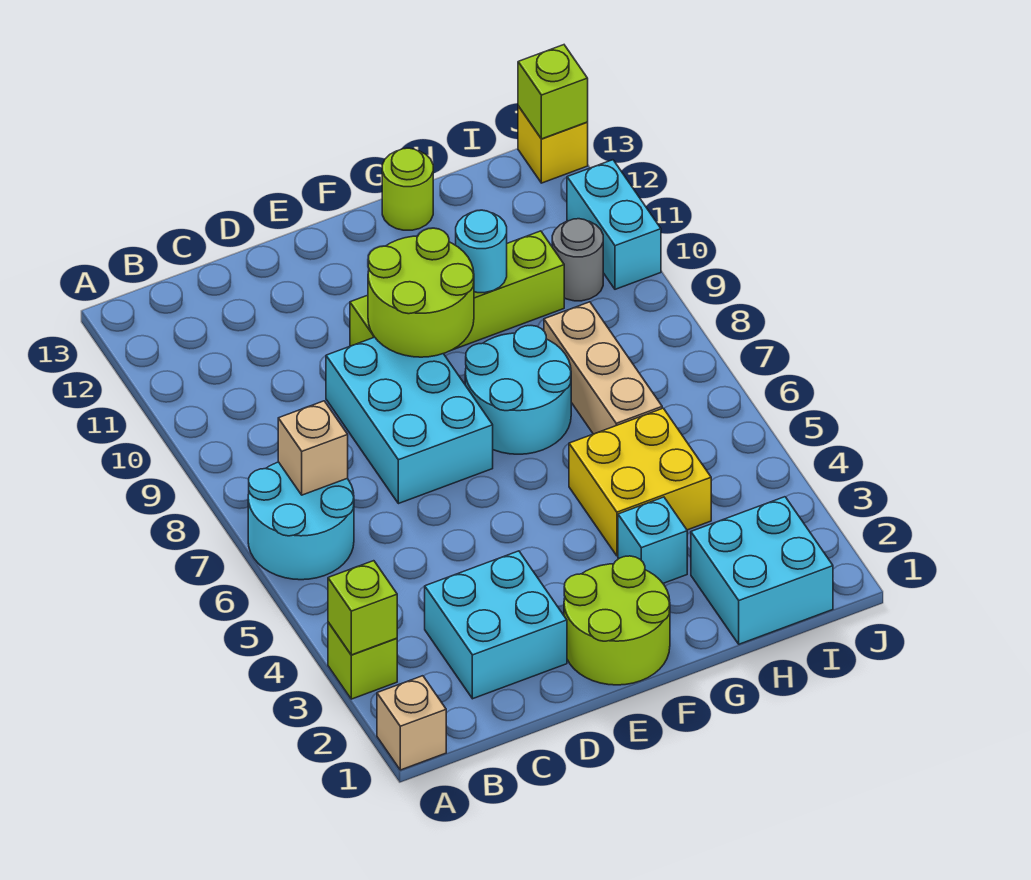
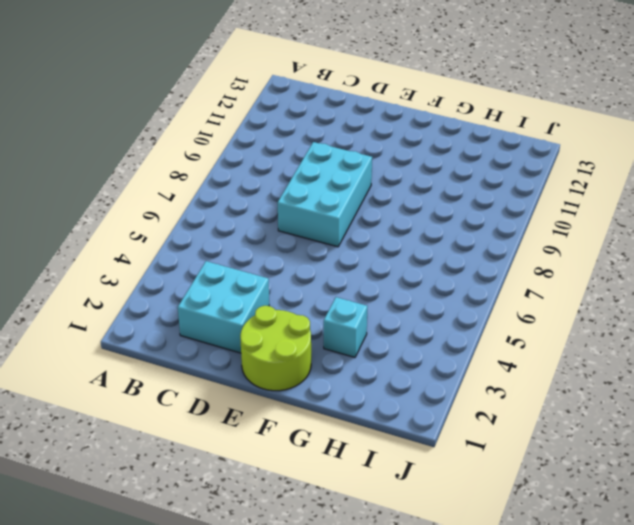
none -> tan 1x1 brick [377,676,446,770]
none -> lime 1x1 brick [328,622,397,699]
none -> cyan 2x2 round brick [248,462,354,580]

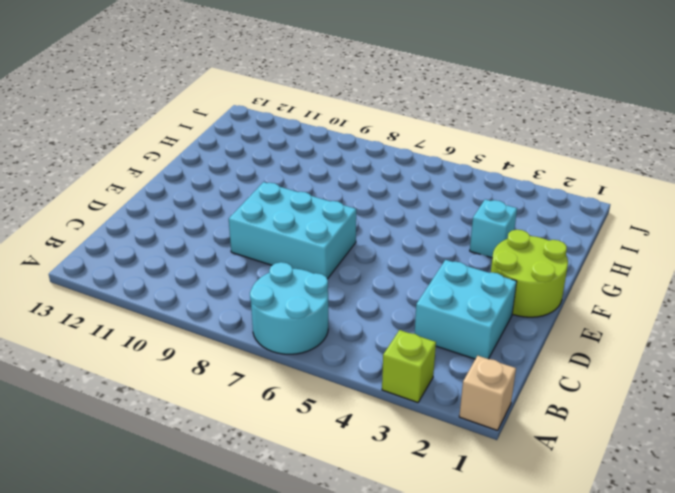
none -> lime 1x4 brick [350,231,564,350]
none -> cyan 2x2 round brick [465,326,571,454]
none -> yellow 2x2 brick [569,408,711,556]

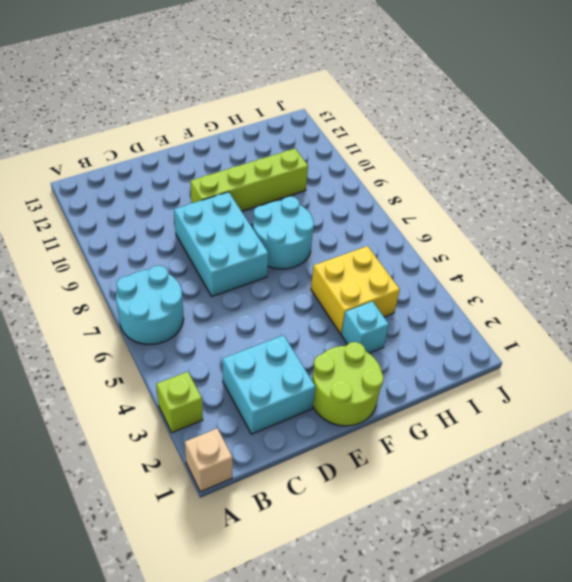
none -> lime 1x1 round brick [382,148,433,230]
none -> cyan 2x2 brick [691,497,833,644]
none -> tan 1x3 brick [544,302,662,434]

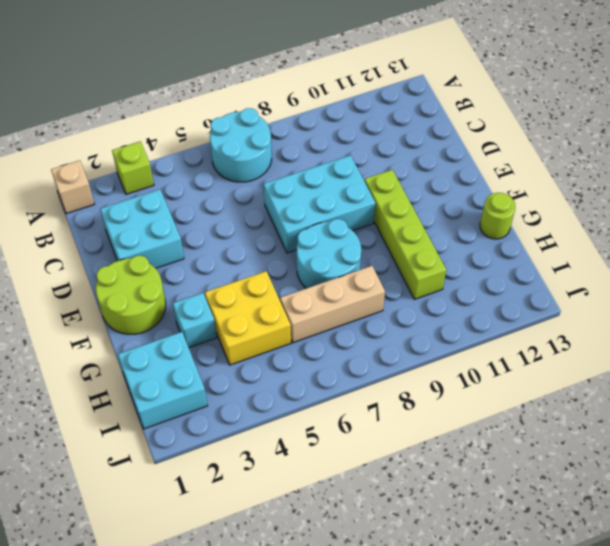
none -> grey 1x1 round brick [552,219,603,301]
none -> cyan 1x2 brick [567,160,661,289]
none -> yellow 1x1 brick [518,106,588,183]

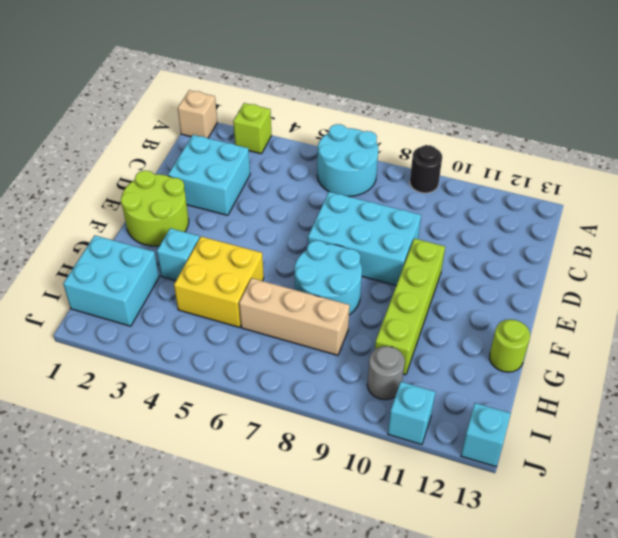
black 1x1 round brick [410,145,442,193] -> none
cyan 1x1 brick [388,382,435,445] -> cyan 1x2 brick [567,160,661,289]
cyan 1x1 brick [461,403,511,467] -> yellow 1x1 brick [518,106,588,183]
none -> lime 1x1 brick [328,561,397,655]
none -> tan 1x1 brick [278,401,348,495]
none -> lime 2x2 round brick [368,228,474,357]

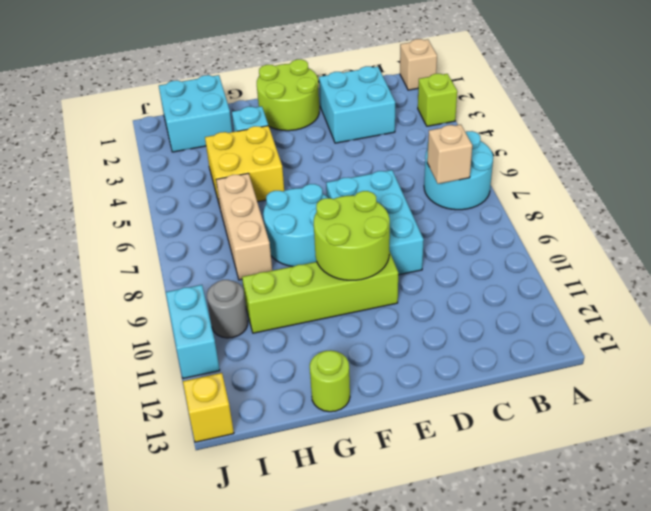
none -> lime 1x1 brick [328,561,397,655]
none -> cyan 1x1 round brick [456,210,507,293]
none -> lime 1x1 brick [518,45,588,139]

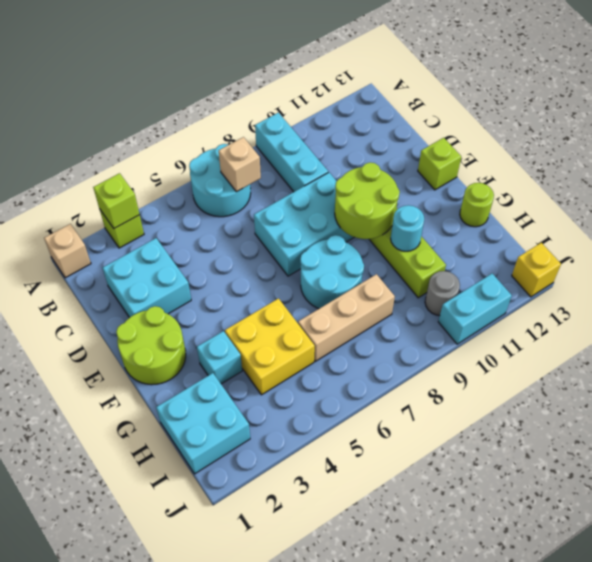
cyan 1x3 brick [255,113,328,192] -> none
lime 1x1 brick [418,138,461,190] -> lime 1x1 brick moved to [518,45,588,139]

